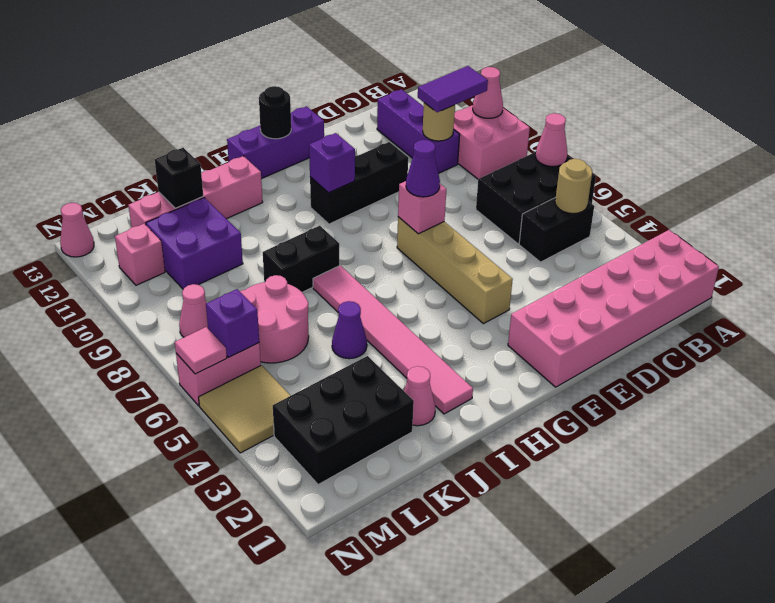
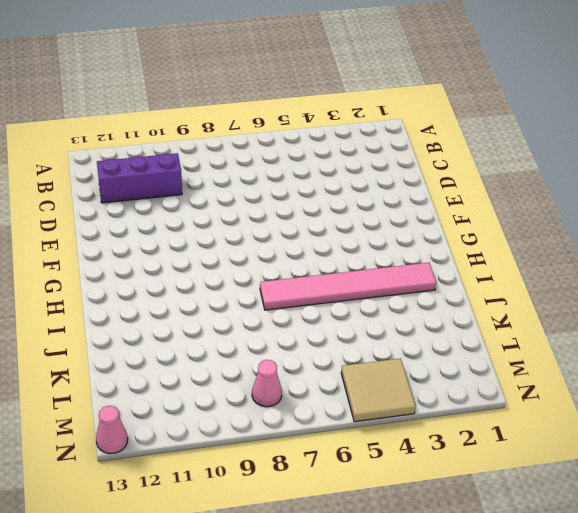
none -> pink 2x6 brick [508,230,719,387]
none -> black 2x3 brick [476,152,596,244]
none -> pink 2x2 brick [454,105,530,179]
none -> black 1x2 brick [519,198,594,262]

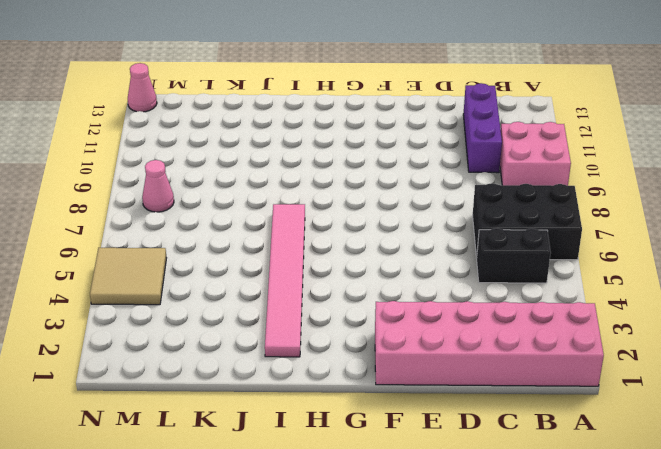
none -> black 1x3 brick [310,142,408,224]
none -> tan 1x4 brick [397,217,513,324]
none -> purple 1x3 brick [227,106,324,179]
none -> black 1x2 brick [263,226,339,292]

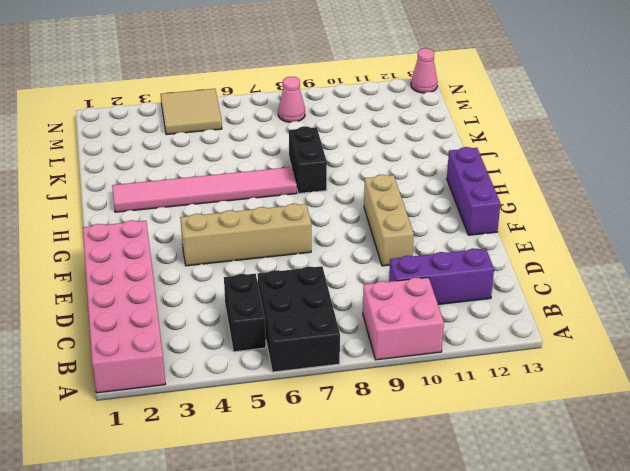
tan 1x3 brick [364,175,414,266] -> black 1x3 brick [310,142,408,224]
none -> pink 1x4 brick [128,156,263,227]
none -> pink 1x1 cone [404,366,435,426]
none -> purple 1x1 cone [332,301,367,359]
none -> black 2x3 brick [273,356,414,485]

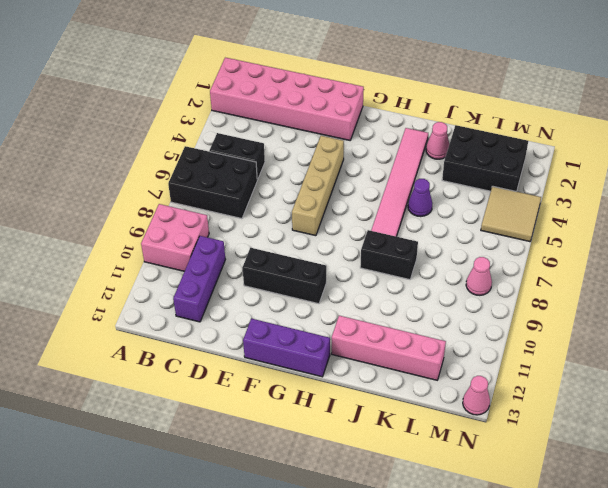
none -> pink 2x2 round brick [240,275,309,363]
none -> purple 2x2 brick [146,198,243,289]
none -> pink 1x2 brick [176,343,261,406]
none -> pink 1x1 brick [115,224,165,285]

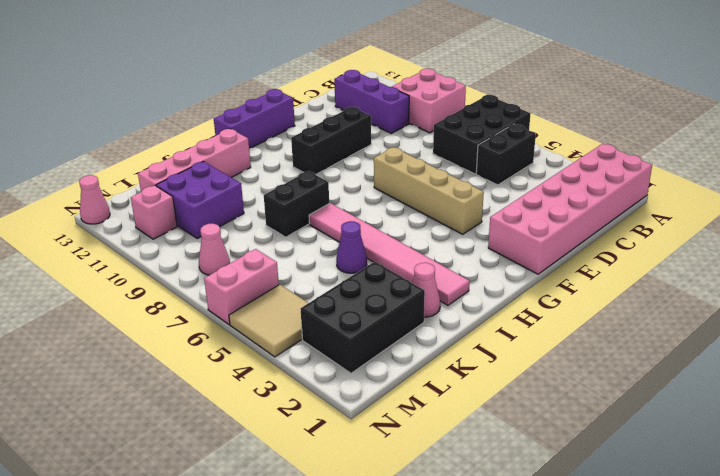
none -> pink 2x2 round brick [240,275,309,363]
none -> pink 1x1 cone [536,113,568,167]
none -> pink 1x1 cone [473,67,503,118]
none -> tan 1x1 round brick [555,159,592,214]

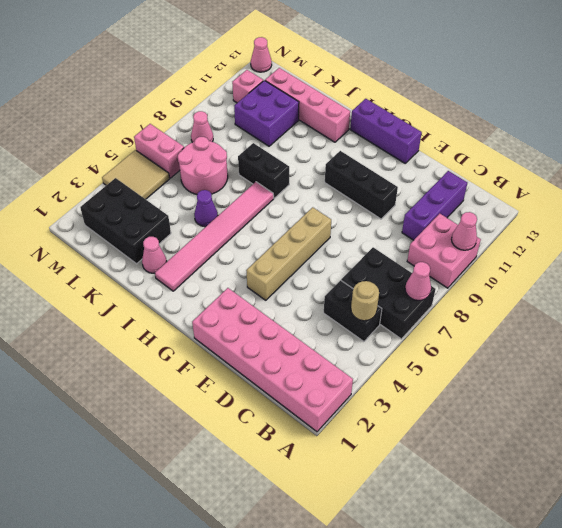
none -> tan 1x1 round brick [423,103,455,141]
none -> pink 1x1 brick [398,181,446,234]
none -> purple 1x1 brick [309,133,355,193]
none -> black 1x1 round brick [259,86,291,139]

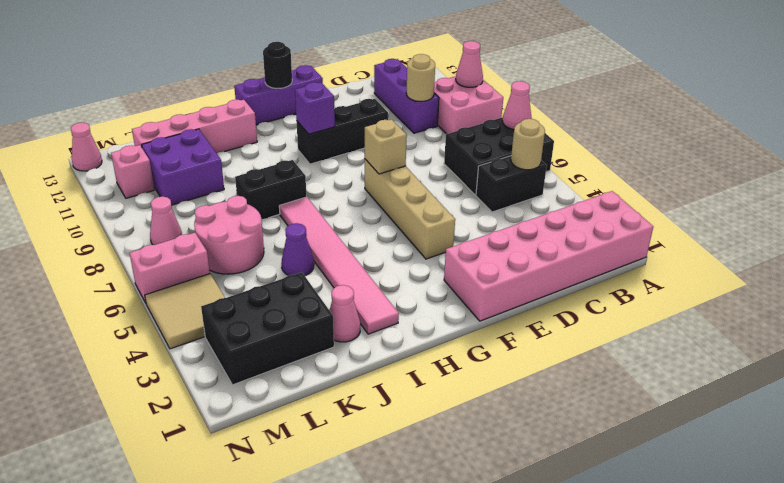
tan 1x1 brick [365,119,407,174] -> pink 1x1 brick [398,181,446,234]
none -> black 1x1 brick [155,148,203,208]
none -> purple 1x1 brick [206,289,259,357]
none -> pink 1x1 tile [175,327,227,374]
none -> purple 1x2 tile [418,66,488,112]

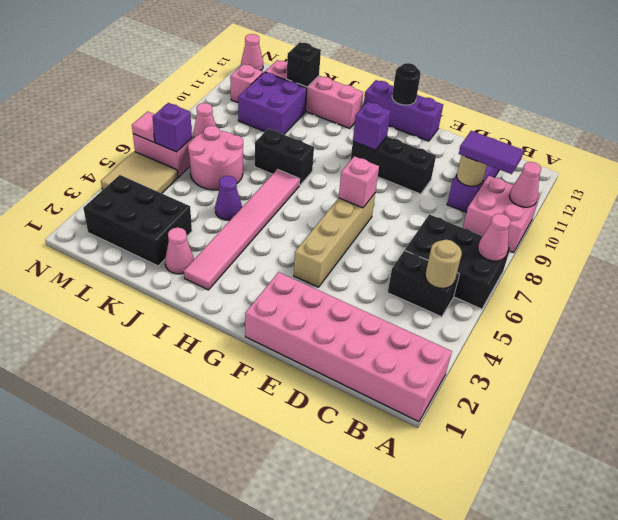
none -> purple 1x1 cone [406,140,440,197]

